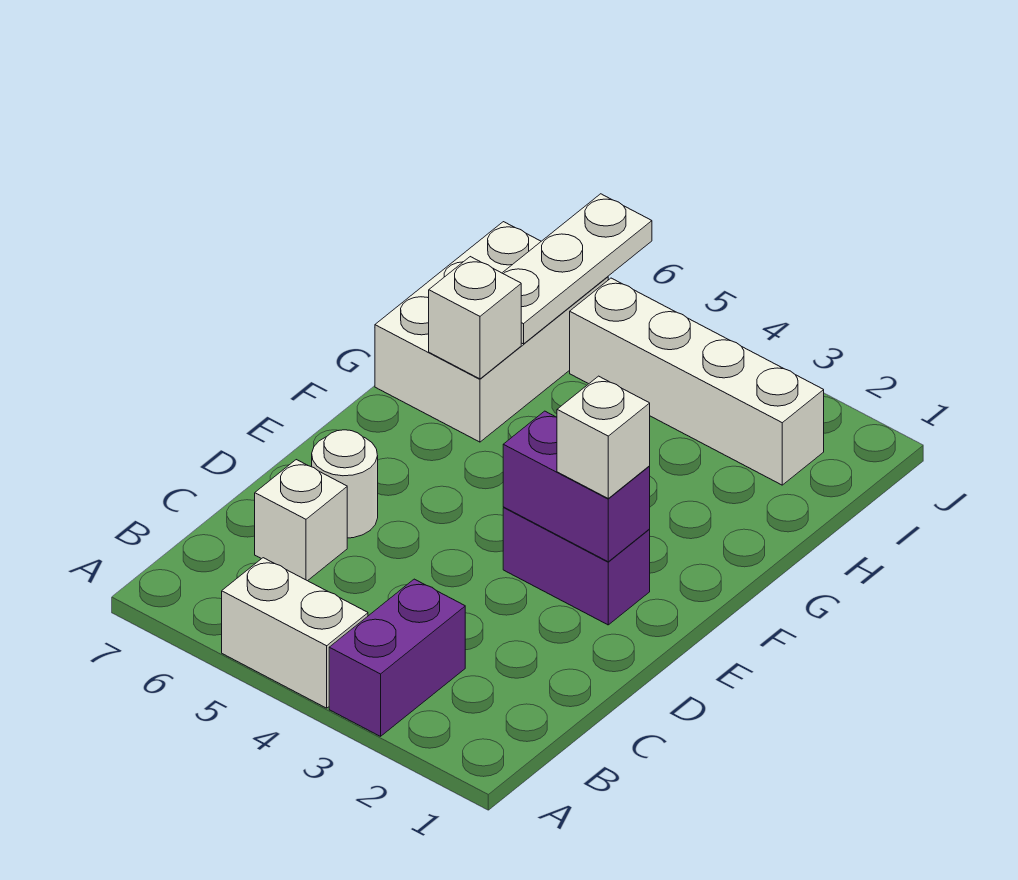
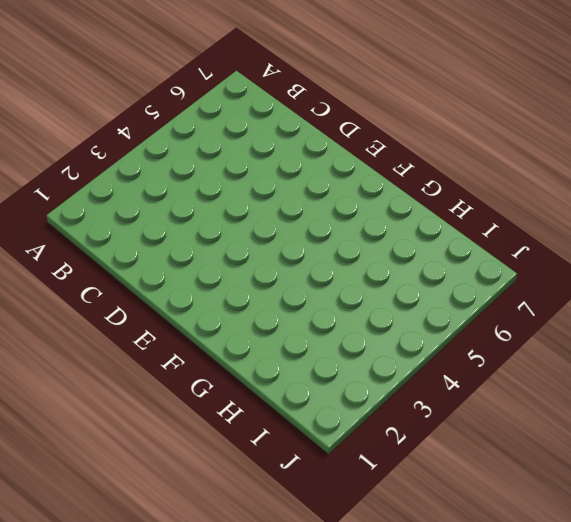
none -> purple 1x2 brick [329,579,465,736]
none -> white 1x2 brick [222,558,368,708]

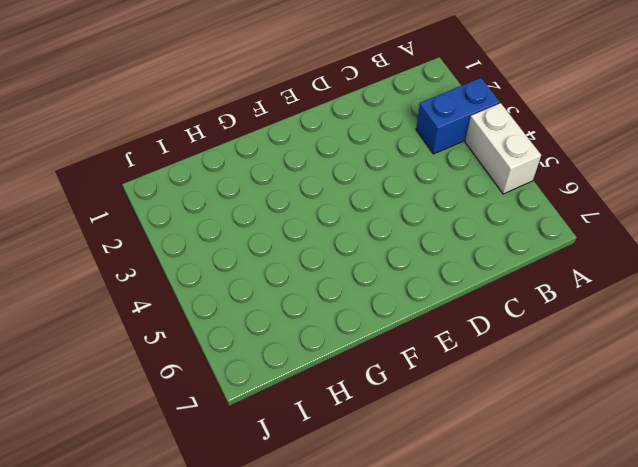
blue 1x2 brick [416,78,500,154] -> purple 1x2 brick [329,579,465,736]
none -> white 1x1 brick [255,460,347,581]
none -> white 1x1 round brick [312,430,378,538]

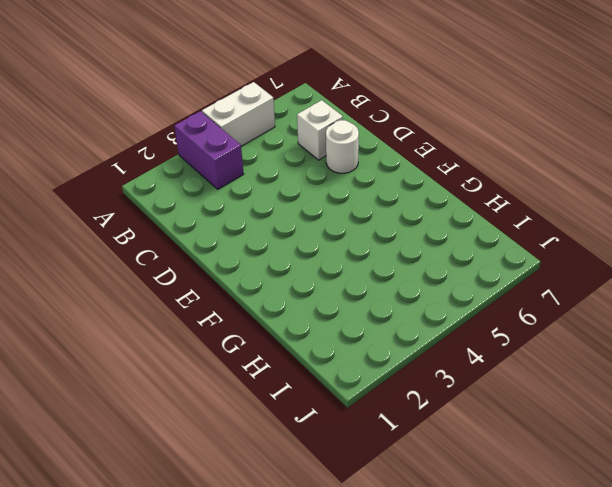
none -> purple 1x2 brick [503,507,650,625]
none -> white 2x3 brick [375,222,608,442]

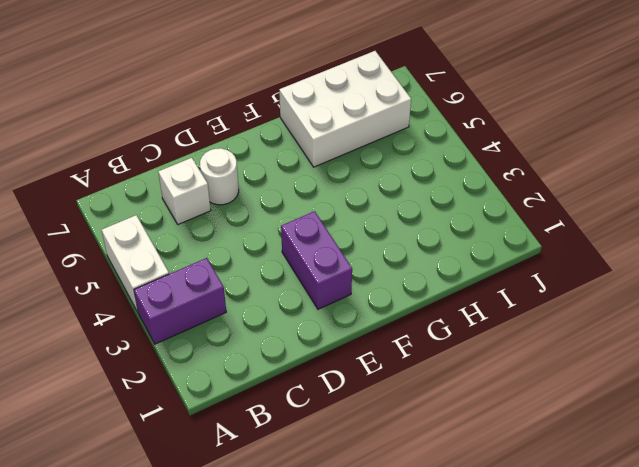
none -> white 1x4 brick [570,278,824,485]
none -> purple 1x2 brick [503,411,650,562]

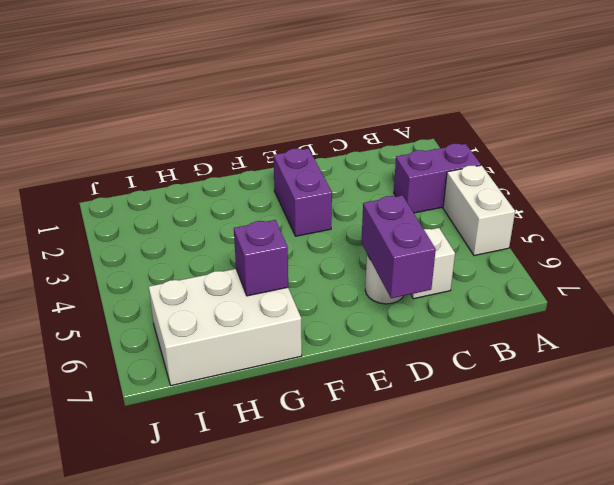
purple 1x2 brick [361,195,436,298] -> purple 1x2 brick moved to [503,411,650,562]
purple 1x1 brick [234,220,288,296] -> white 1x1 brick [429,257,521,379]
none -> white 1x4 brick [570,278,824,485]
none -> white 1x3 plate [503,194,652,344]

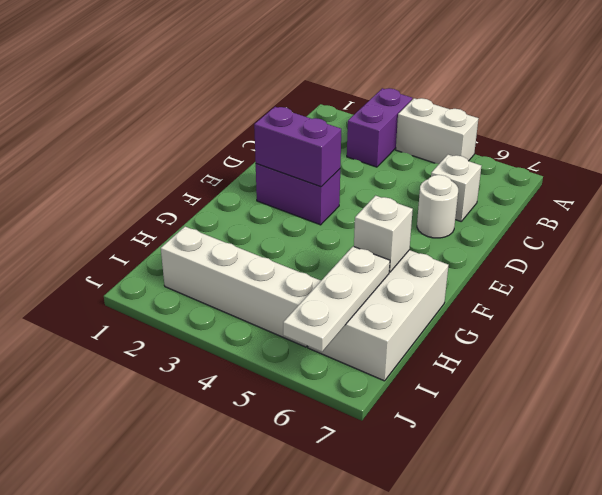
none -> white 1x1 brick [557,376,650,498]

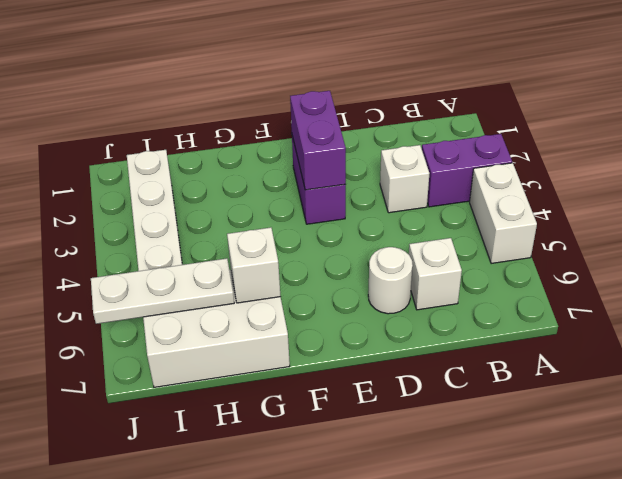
white 1x1 brick [380,145,430,213] -> white 1x1 brick moved to [557,376,650,498]

